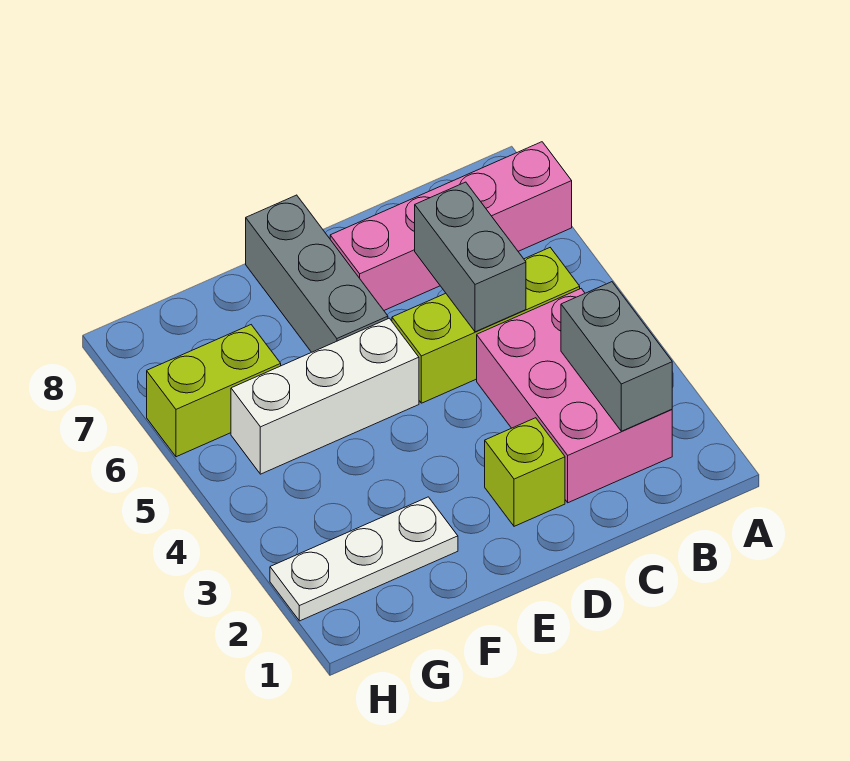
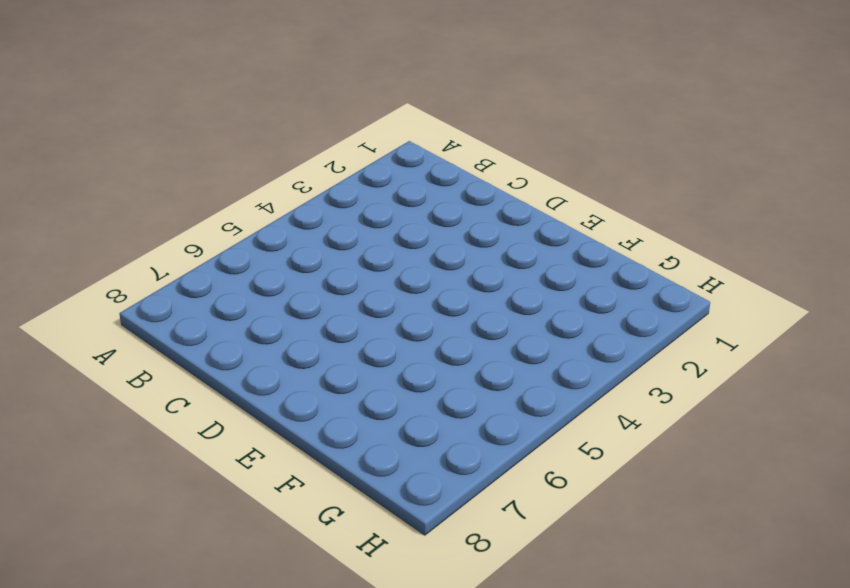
none -> pink 1x4 brick [330,142,572,310]
none -> pink 2x3 brick [477,289,672,503]

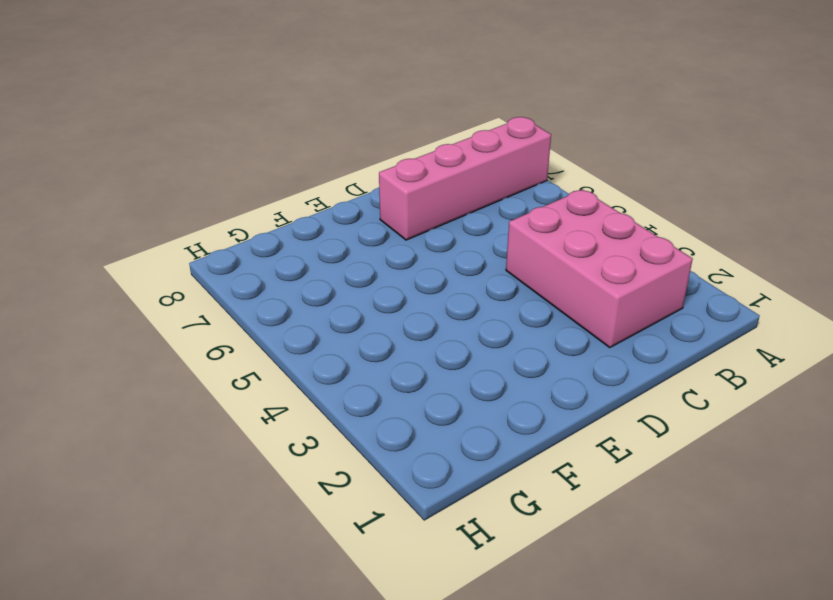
none -> lime 1x3 brick [392,248,580,403]
none -> lime 1x1 brick [485,418,565,526]

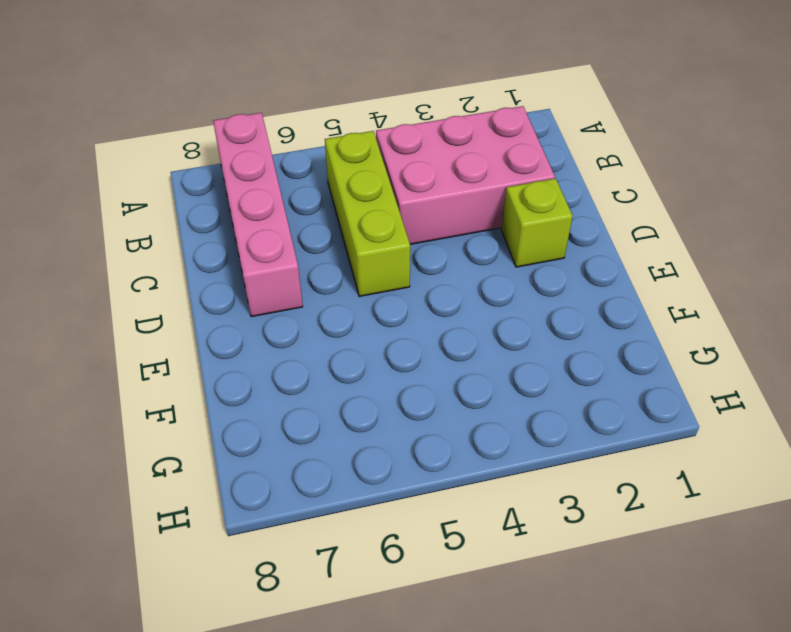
none -> white 1x3 brick [231,318,419,474]
none -> grey 1x3 brick [246,195,388,352]

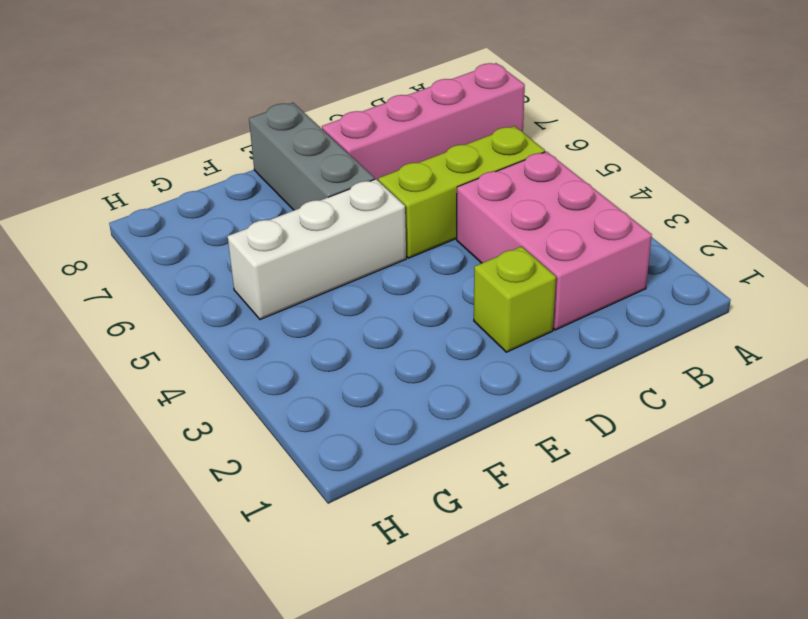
none -> white 1x3 plate [270,497,458,621]
none -> lime 1x2 brick [147,325,281,457]

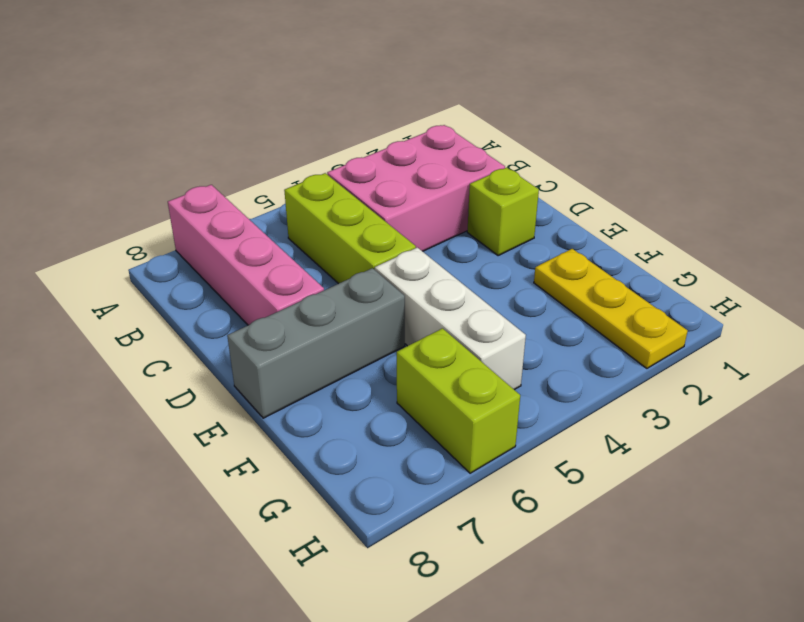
yellow 1x3 plate [534,249,688,368] -> white 1x3 plate [270,497,458,621]
none -> grey 1x2 brick [561,282,672,431]
none -> grey 1x2 brick [415,182,526,332]

